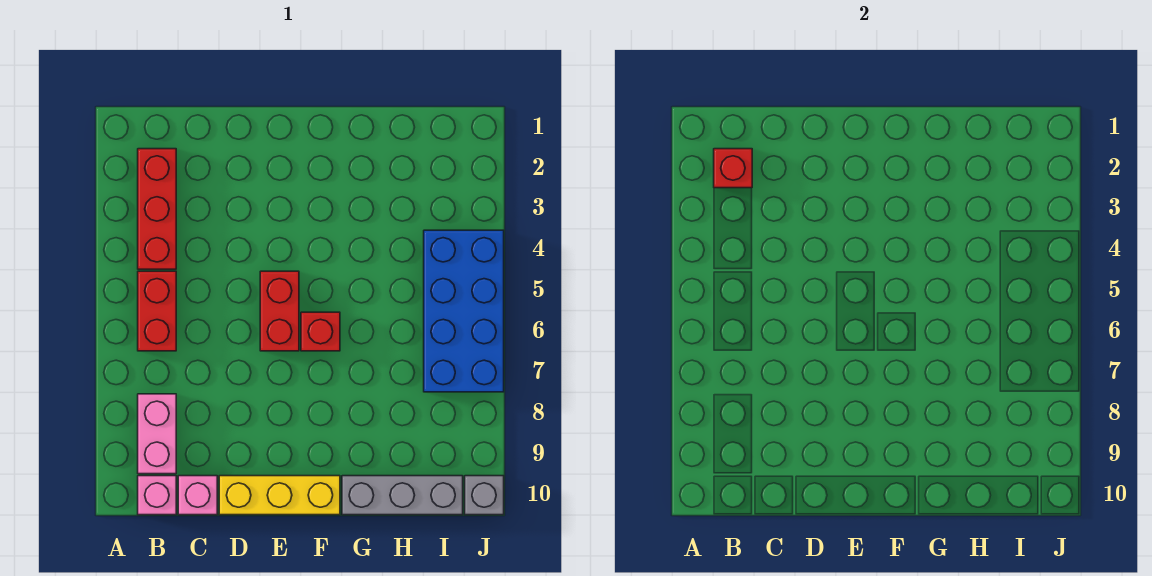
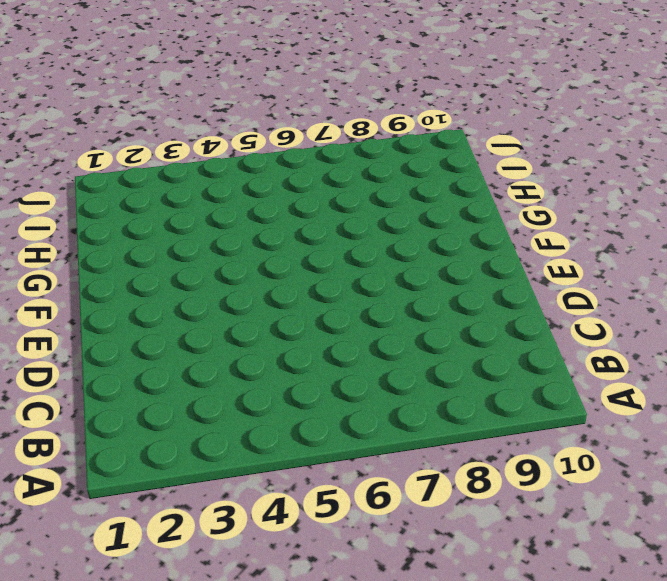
none -> red 1x3 brick [138,149,176,269]
none -> red 1x2 brick [138,271,176,351]
none -> pink 1x2 brick [138,394,176,474]

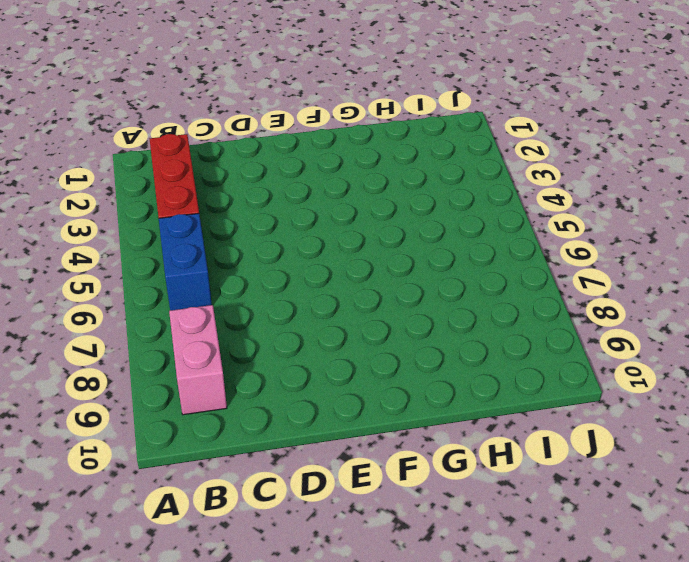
blue 1x2 brick [159,213,212,310] -> red 1x2 brick [138,271,176,351]
none -> pink 1x1 brick [138,476,176,515]
none -> pink 1x1 brick [178,476,217,515]
none -> yellow 1x3 brick [219,476,340,515]

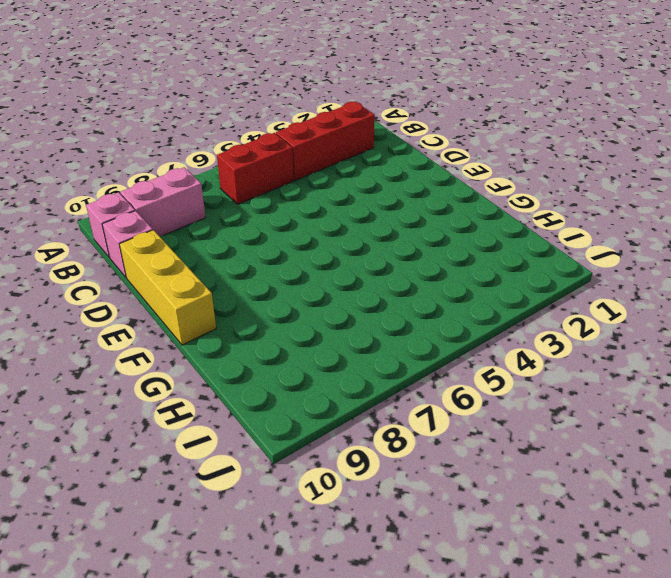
none -> red 1x2 brick [260,271,299,351]
none -> red 1x1 brick [301,312,340,351]
none -> grey 1x3 brick [342,476,463,515]

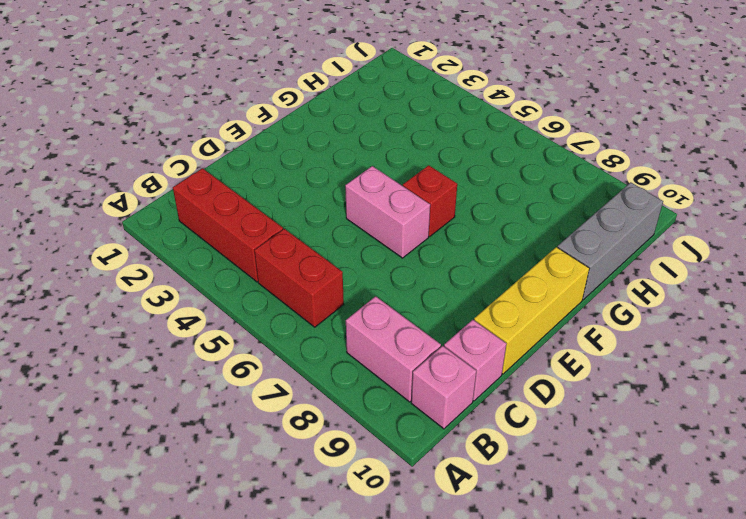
pink 1x2 brick [345,166,430,258] -> red 1x2 brick [260,271,299,351]
none -> blue 2x4 brick [424,230,504,392]
none -> grey 1x1 brick [465,476,504,515]
none -> red 1x1 brick [714,149,752,188]

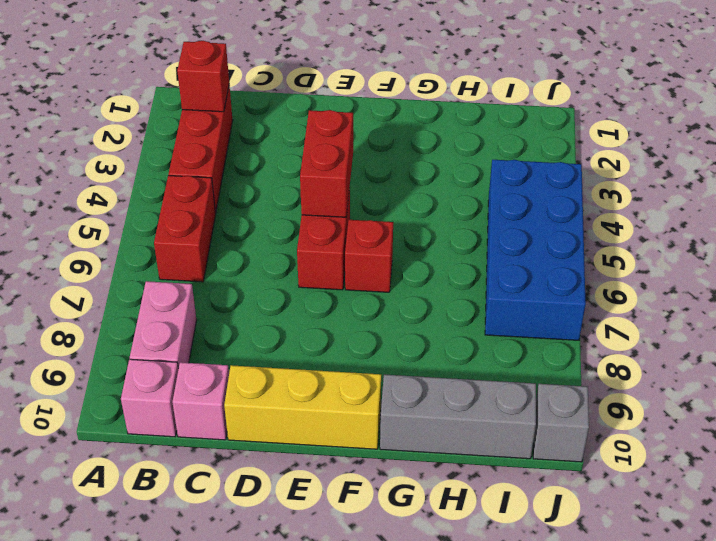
red 1x2 brick [300,110,353,217] -> none

